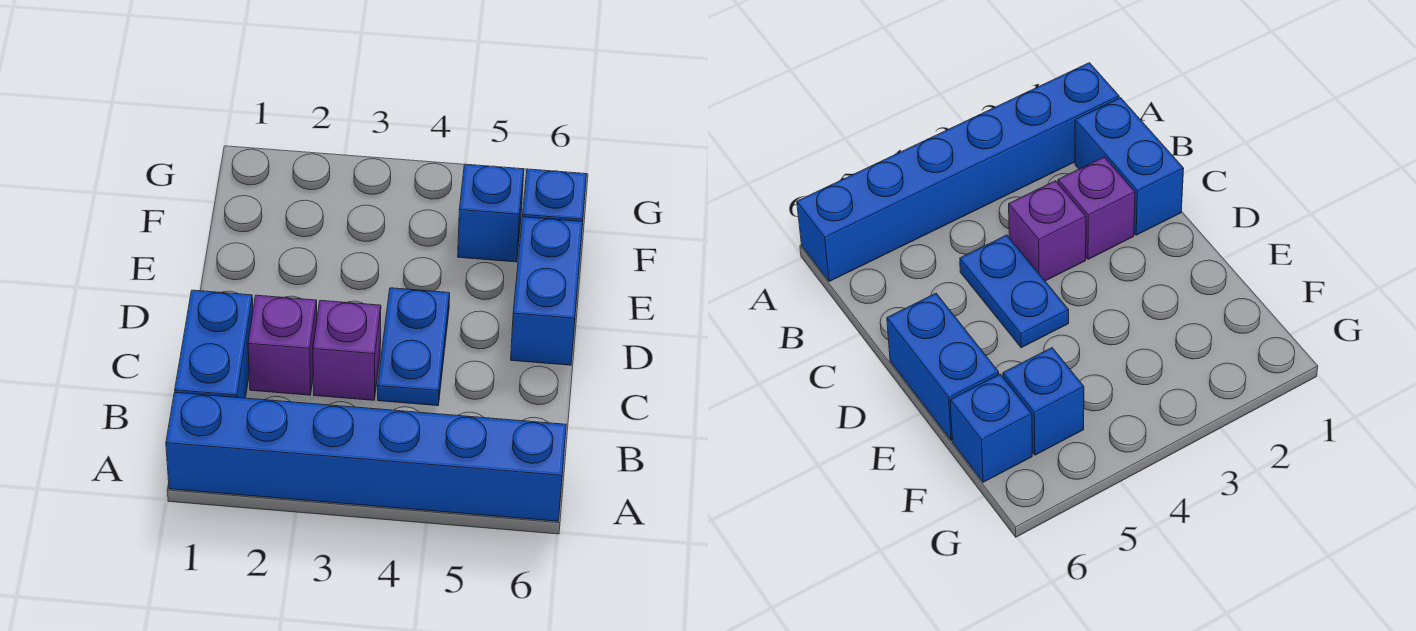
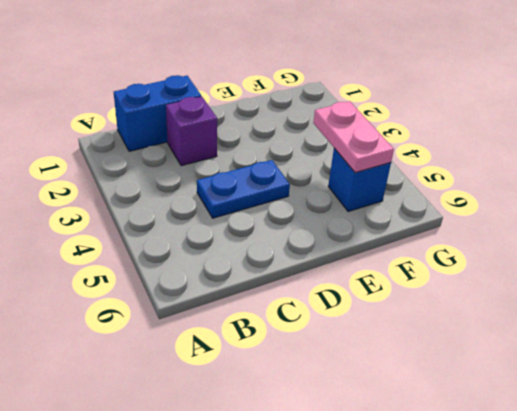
pink 1x2 plate [314,101,394,173] -> none
none -> blue 1x6 brick [166,393,566,521]
none -> purple 1x1 brick [313,300,381,400]

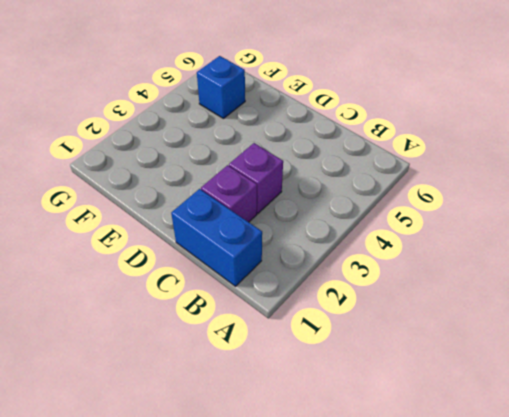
none -> blue 1x6 brick [166,393,566,521]
none -> blue 1x2 plate [378,288,450,406]

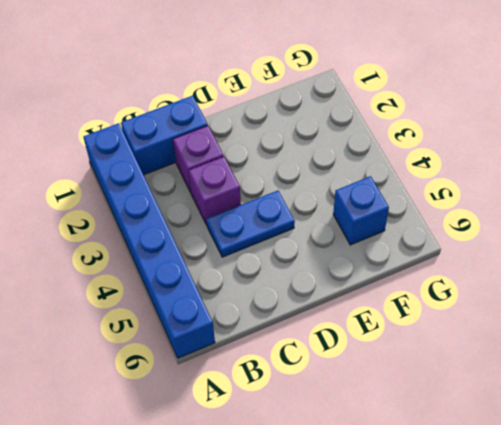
none -> blue 1x2 brick [511,217,583,365]
none -> blue 1x1 brick [523,169,587,222]

